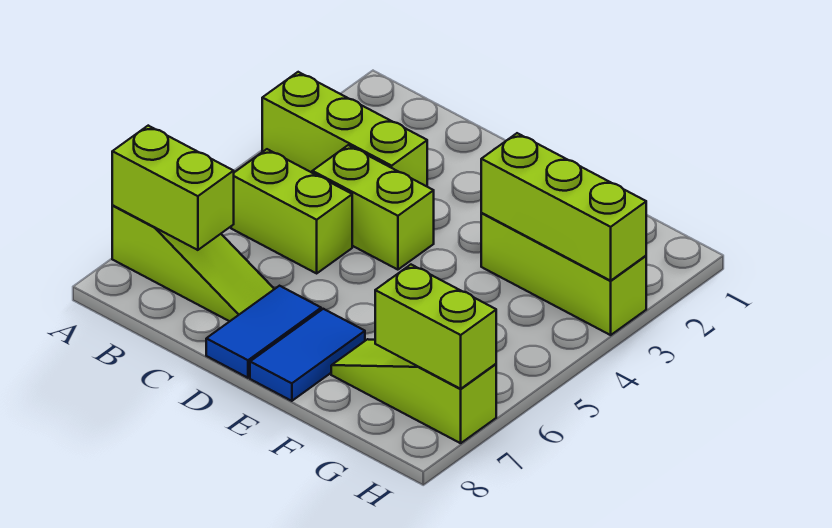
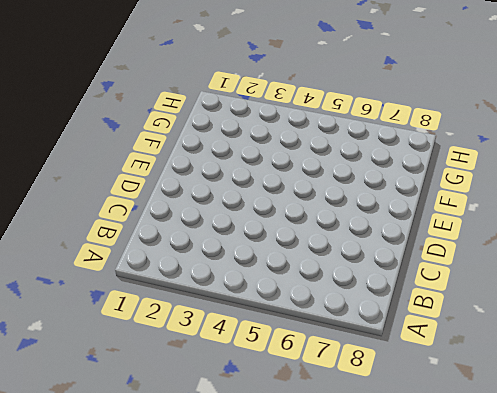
none -> lime 1x3 brick [262,72,427,186]
none -> lime 1x3 slope [112,206,274,321]

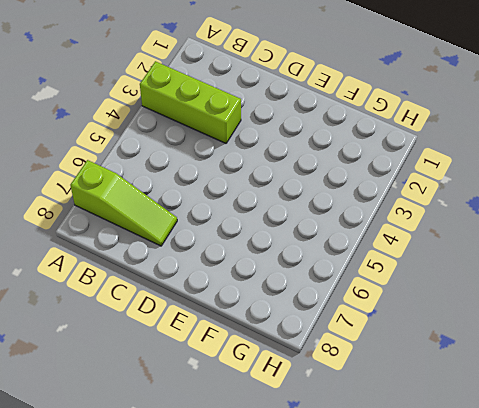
none -> lime 1x2 brick [231,149,352,273]
none -> lime 1x2 brick [312,145,434,270]

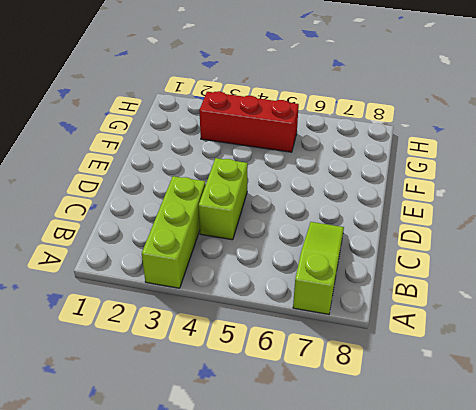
red 1x3 brick [199,91,299,152] -> lime 1x3 brick [481,213,646,335]
none -> lime 1x2 brick [231,149,352,273]
none -> blue 1x2 tile [206,286,321,378]

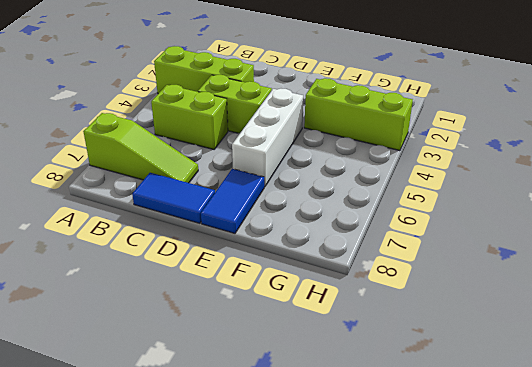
blue 1x2 tile [132,173,215,223] -> blue 1x2 tile turned to [206,286,321,378]
white 1x3 brick [232,88,303,187] -> none
none -> lime 1x3 slope [331,339,496,443]
none -> lime 1x2 brick [112,126,234,250]

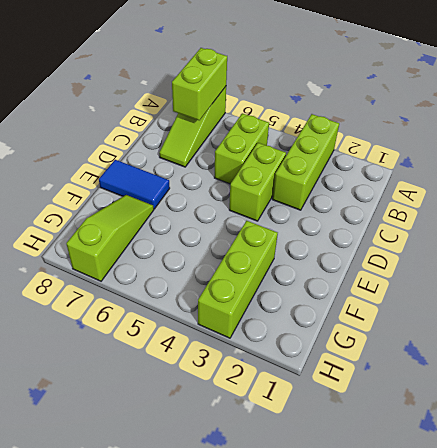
none -> blue 1x2 tile [206,286,321,378]
none -> lime 1x3 brick [481,133,646,281]

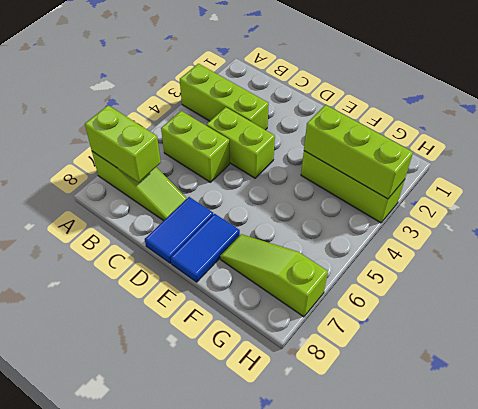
none -> lime 1x2 brick [375,265,496,389]

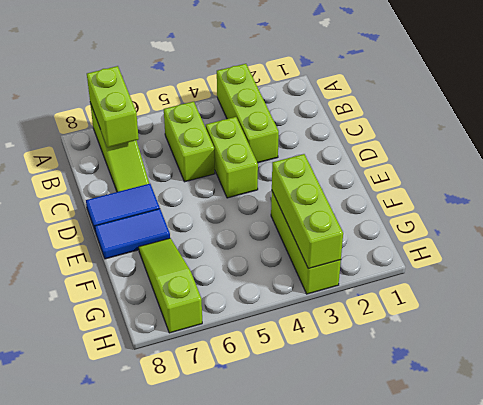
none -> lime 1x2 brick [375,265,496,389]

